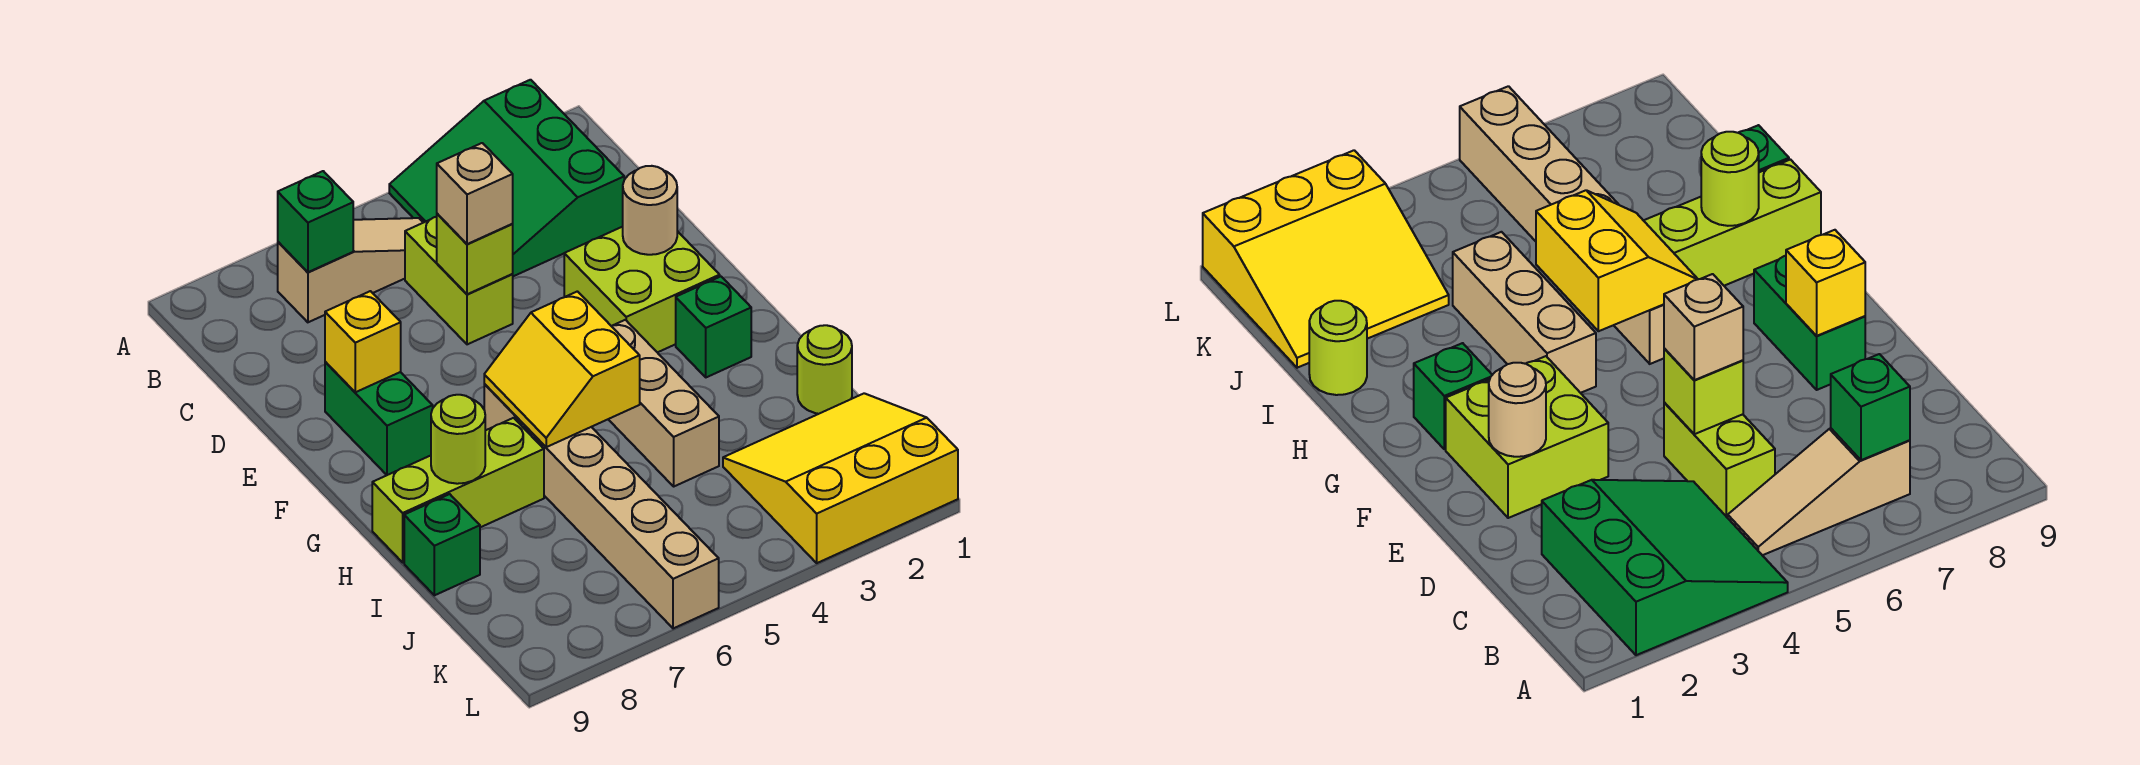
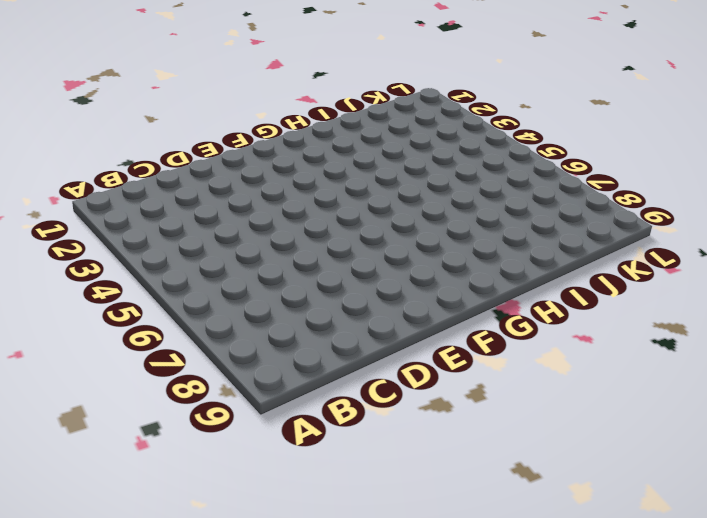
none -> green 3x3 slope [389,80,624,276]
none -> tan 1x3 slope [278,218,423,322]
none -> lime 1x2 brick [405,217,513,344]

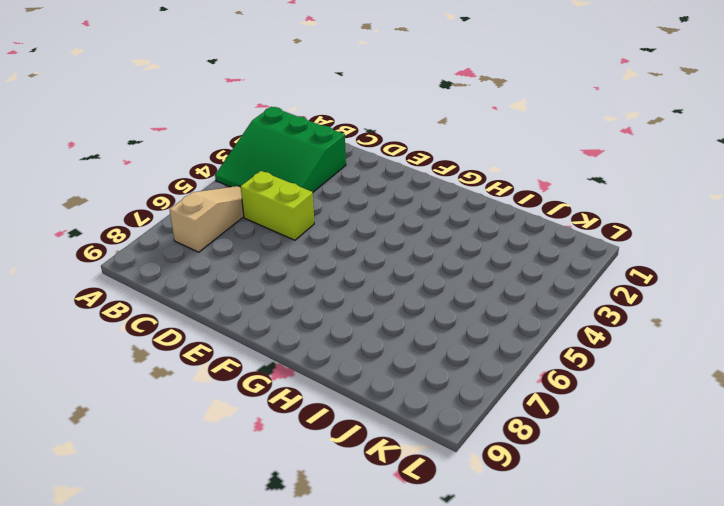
none -> lime 2x2 brick [564,227,720,353]
none -> green 1x2 brick [325,362,433,475]
none -> green 1x1 brick [676,276,751,377]

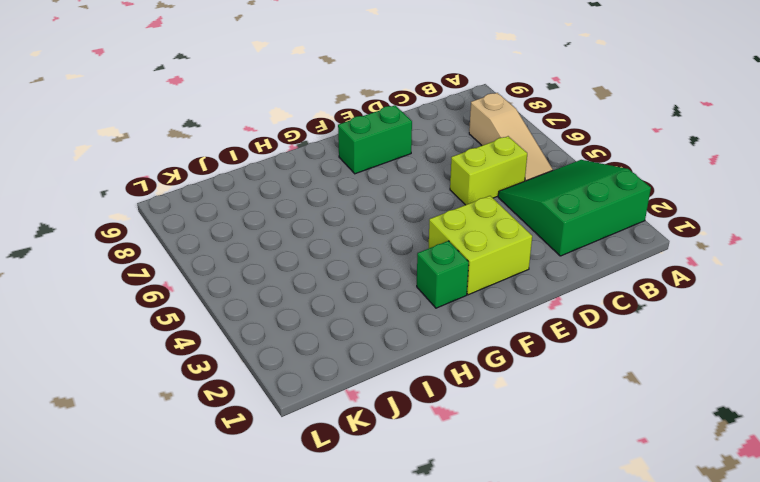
none -> tan 1x3 brick [608,320,719,486]
none -> tan 1x6 brick [484,384,719,629]
none -> lime 1x3 brick [372,418,544,562]

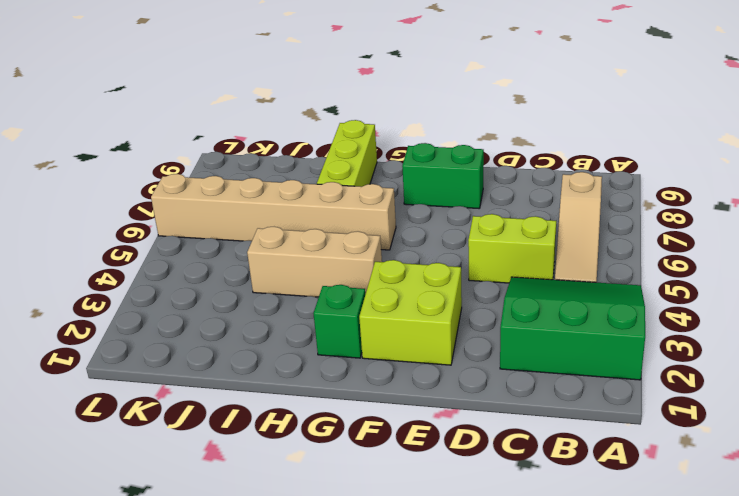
none -> lime 1x1 round brick [797,325,852,414]
none -> green 1x1 brick [404,494,480,595]
none -> yellow 3x3 slope [723,393,958,563]

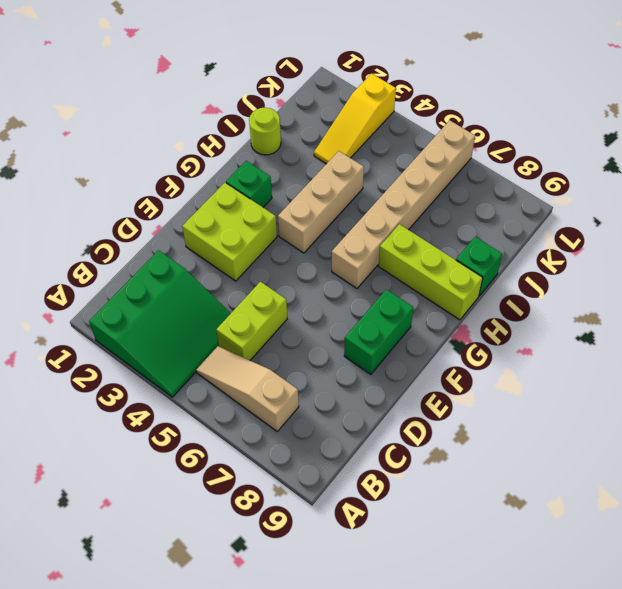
yellow 1x3 slope [314,74,396,164] -> yellow 3x3 slope [723,393,958,563]
none -> green 1x1 brick [278,171,353,272]
none -> lime 1x1 brick [437,214,513,294]
none -> tan 1x1 round brick [623,166,677,255]

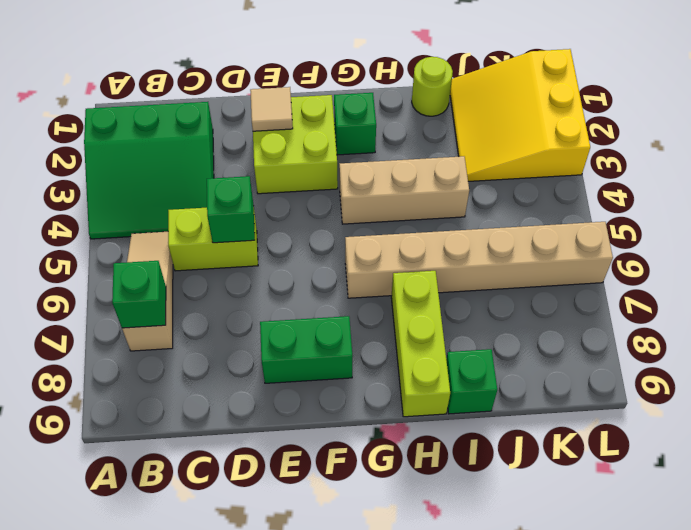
green 1x1 brick [207,176,255,243] -> lime 1x1 brick [437,214,513,294]
tan 1x1 tile [250,87,293,131] -> tan 1x1 round brick [623,166,677,255]
none -> yellow 1x1 brick [325,291,401,392]
none -> yellow 2x2 slope [484,291,640,447]
none -> lime 1x1 round brick [431,395,485,484]

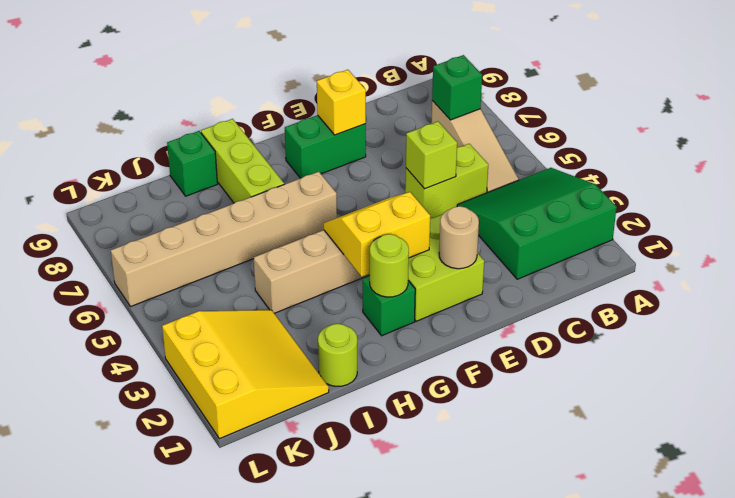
yellow 2x2 slope [324,192,430,277] -> yellow 2x2 slope moved to [484,291,640,447]
lime 1x1 round brick [370,234,409,297] -> lime 1x1 round brick moved to [431,395,485,484]
none -> tan 1x1 brick [437,143,513,244]

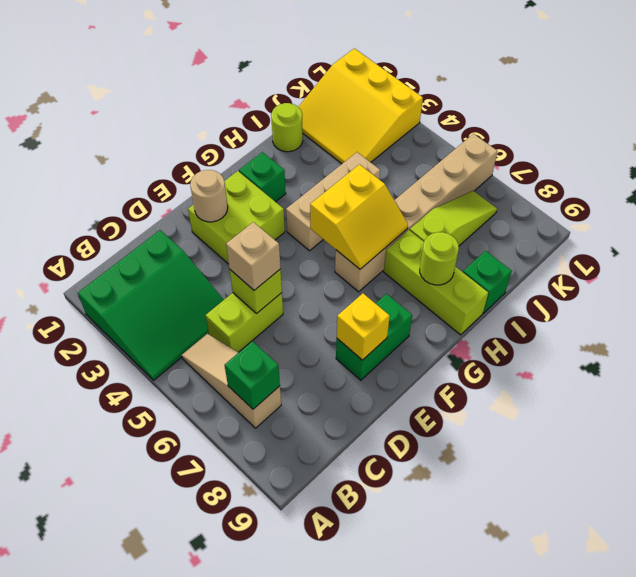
lime 1x3 slope [410,191,497,246] -> none

